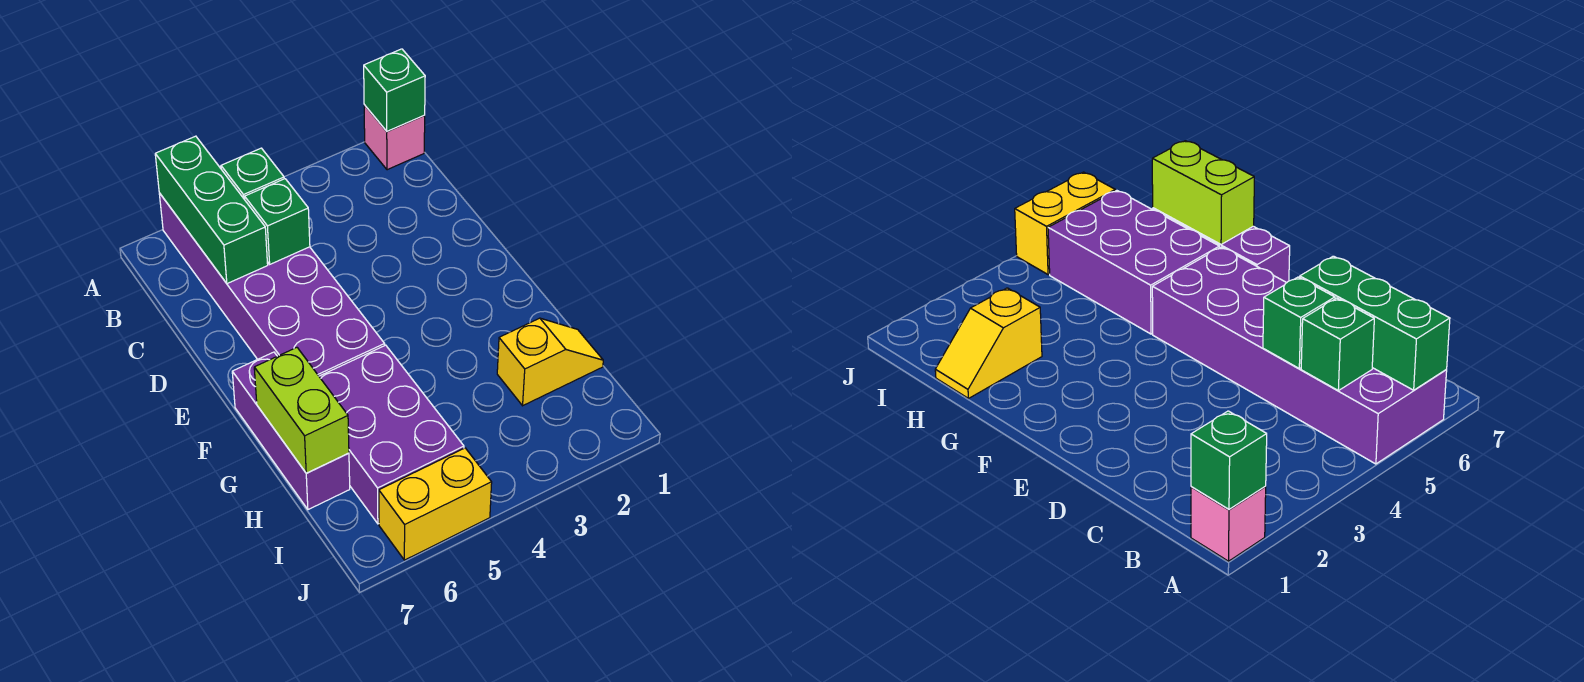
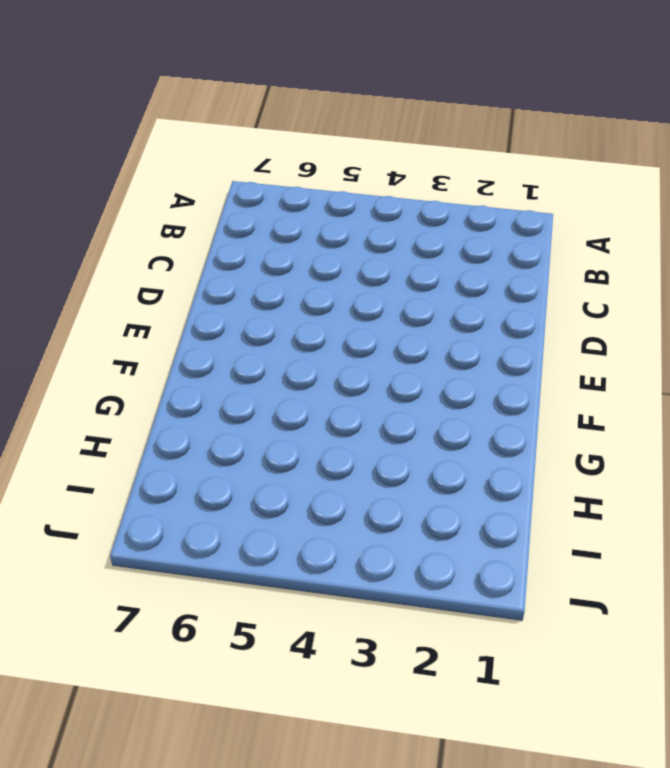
none -> pink 1x1 brick [364,105,425,170]
none -> purple 2x6 brick [159,166,385,376]

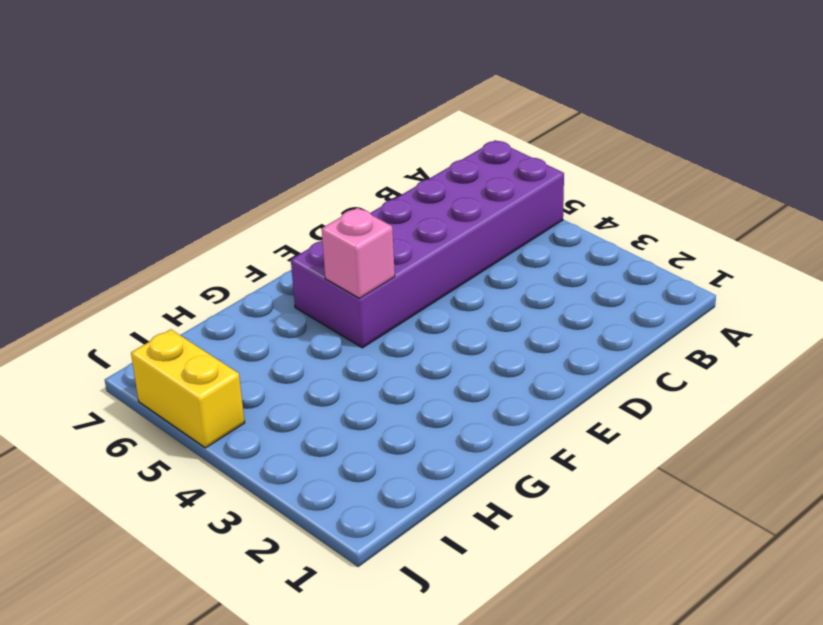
pink 1x1 brick [322,208,395,298] -> pink 1x1 brick moved to [364,105,425,170]
none -> purple 1x3 brick [232,352,350,510]
none -> purple 2x3 brick [319,345,464,524]

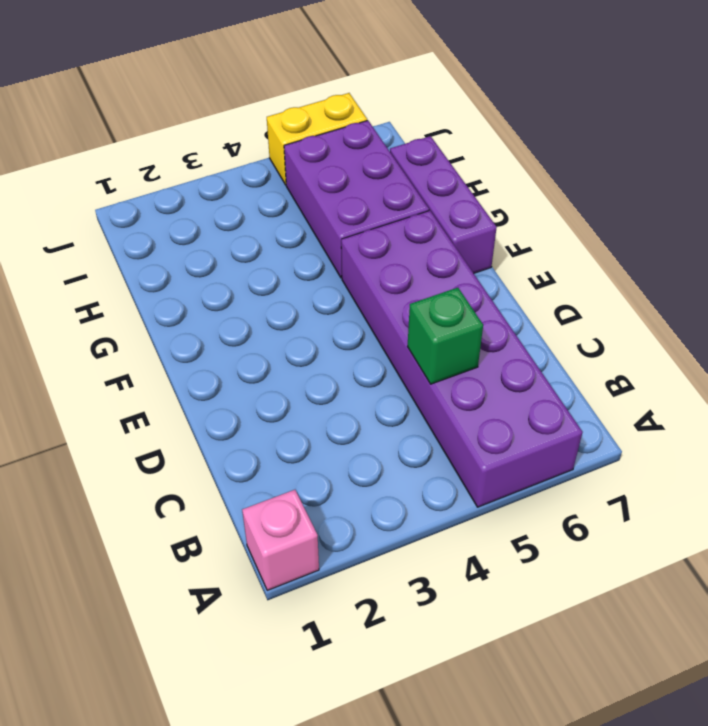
none -> yellow 1x2 slope [497,318,603,406]
none -> green 1x1 brick [364,49,425,131]

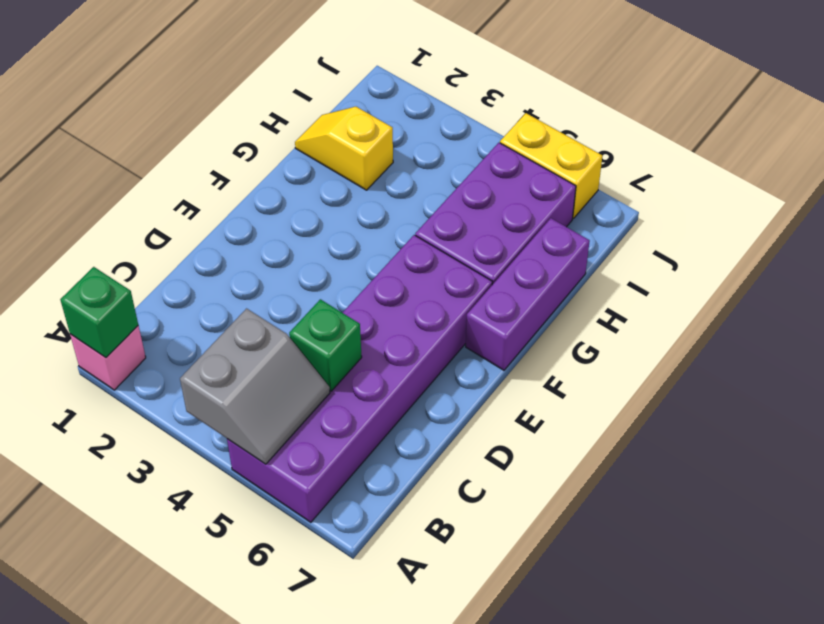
grey 2x2 slope [180,309,330,464] -> green 1x1 brick [221,148,284,200]
none -> green 1x3 brick [155,136,268,284]
none -> lime 1x2 brick [254,348,349,473]

